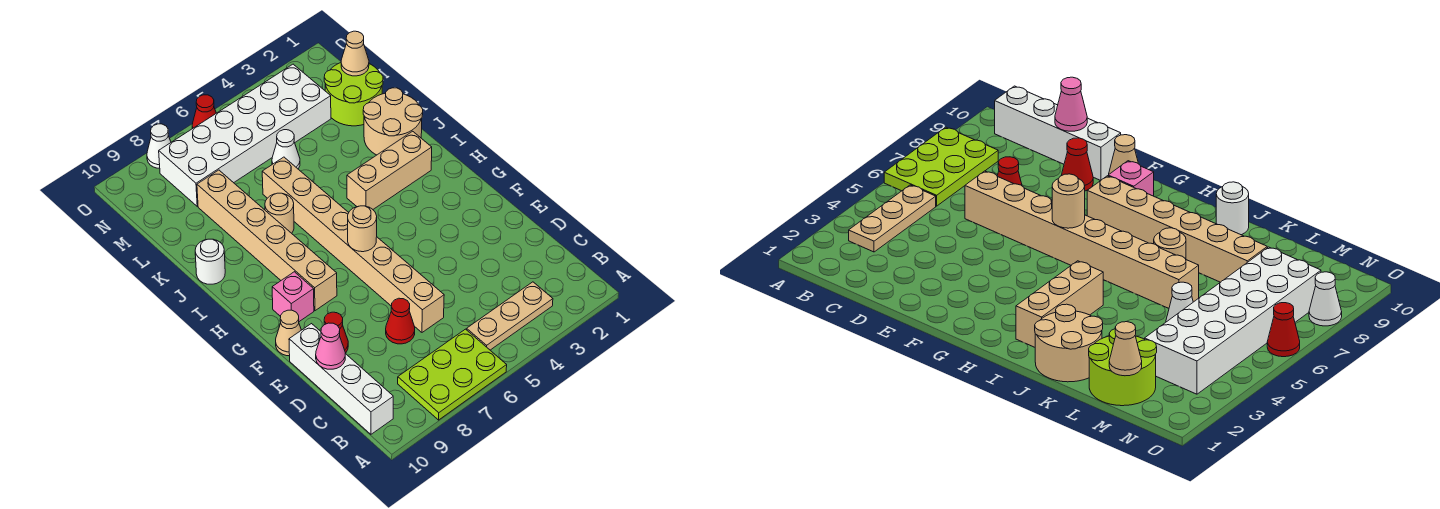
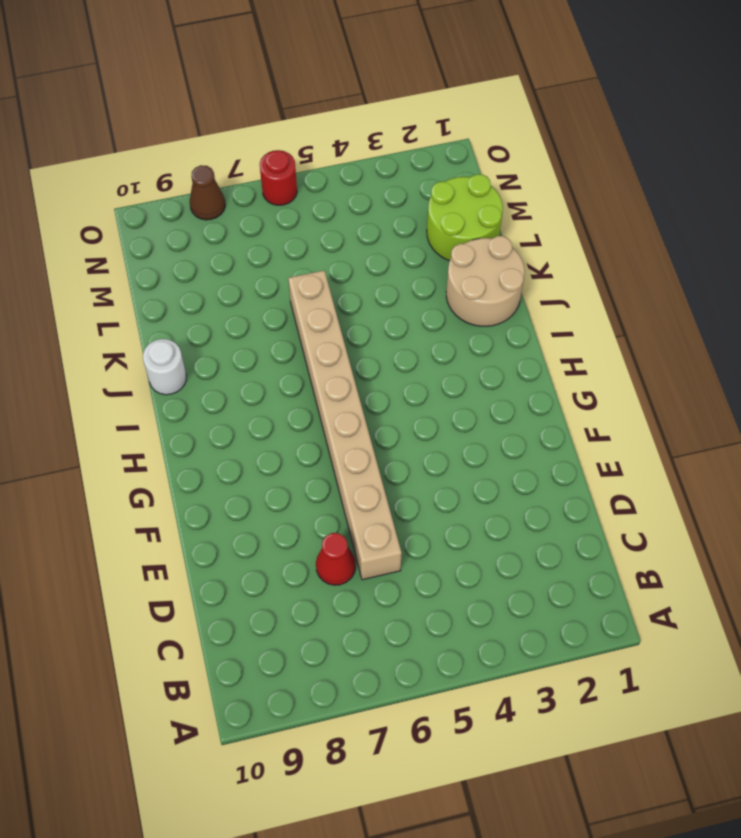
red 1x1 round brick [260,150,297,205] -> red 1x1 cone [192,95,216,129]
brown 1x1 cone [190,165,225,220] -> white 1x1 cone [147,124,171,168]
none -> lime 2x3 plate [398,329,507,420]
none -> tan 1x3 plate [467,282,553,350]
none -> white 1x4 brick [289,324,393,434]

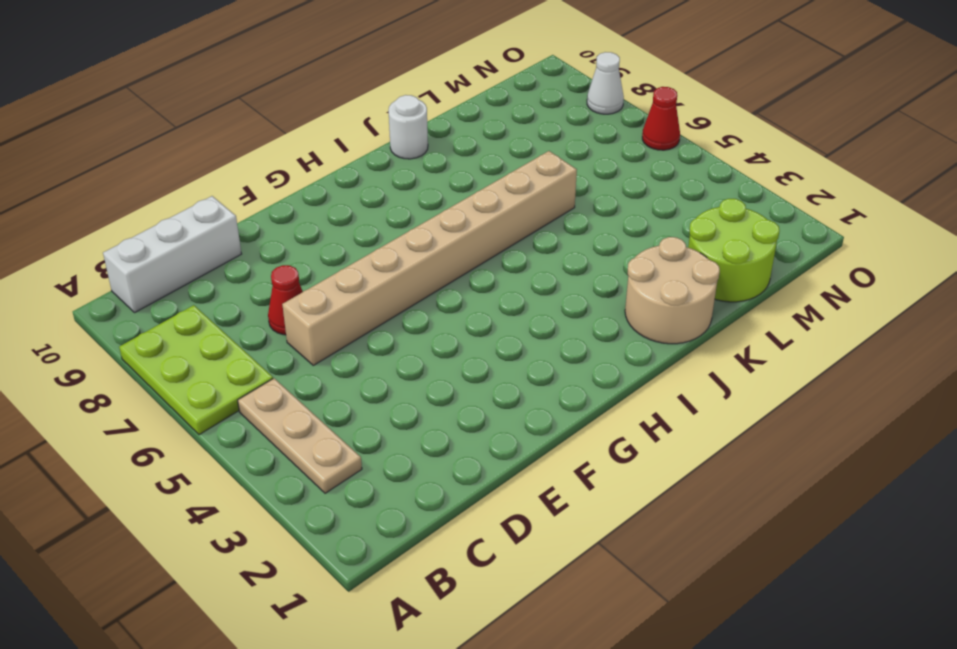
white 1x3 brick [103,196,241,313] -> white 1x4 brick [289,324,393,434]
none -> red 1x1 cone [324,312,348,353]
none -> tan 1x1 cone [276,310,301,356]
none -> tan 1x6 brick [197,170,337,311]

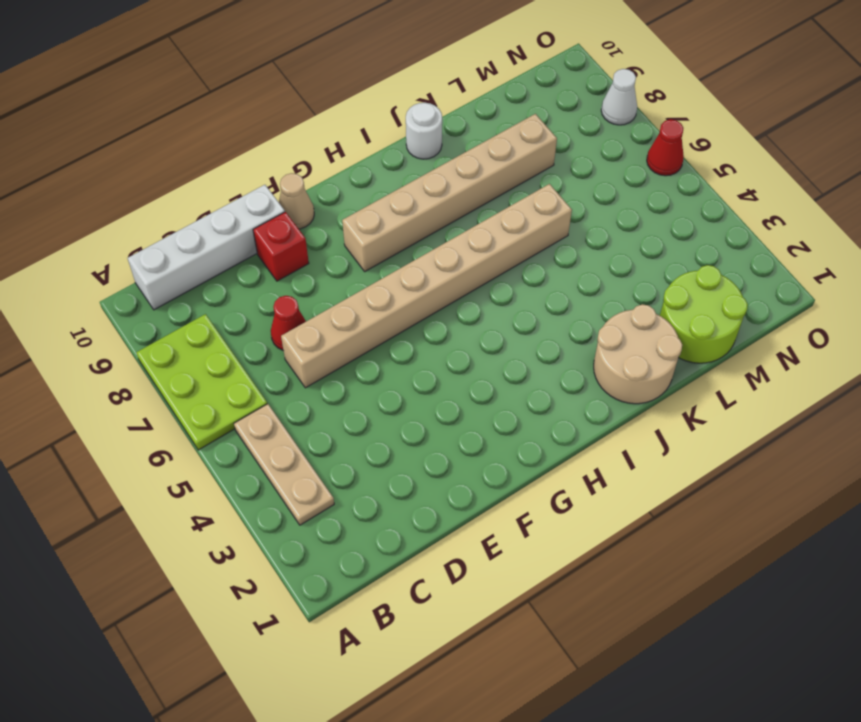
red 1x1 brick [253,212,309,281] -> red 1x1 cone [324,312,348,353]
none -> pink 1x1 brick [272,272,314,322]
none -> tan 1x3 brick [347,131,432,209]
none -> tan 1x1 round brick [265,193,294,233]

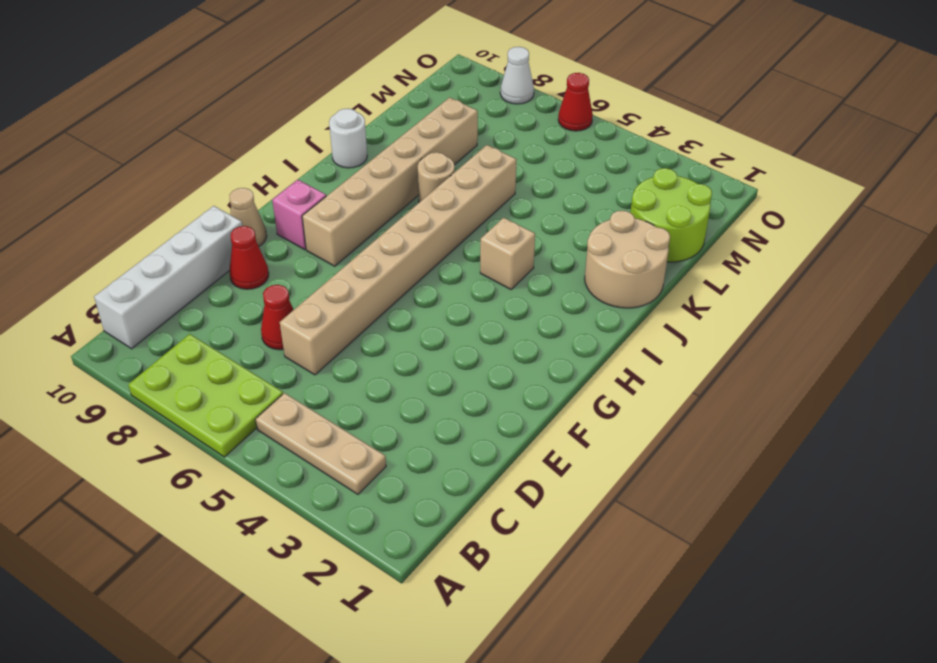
tan 1x1 brick [480,218,535,289] -> tan 1x3 brick [347,131,432,209]
none -> white 1x1 cone [272,130,300,169]
none -> white 2x6 brick [159,64,331,206]
none -> pink 1x1 cone [316,323,345,369]

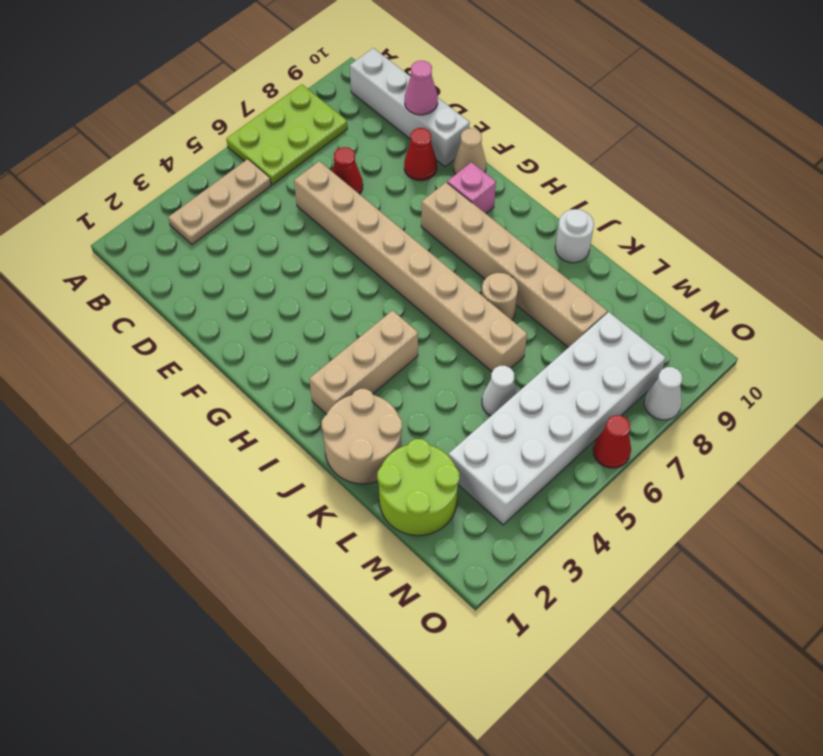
none -> tan 1x1 round brick [348,206,377,252]
none -> tan 1x1 cone [341,31,369,76]

